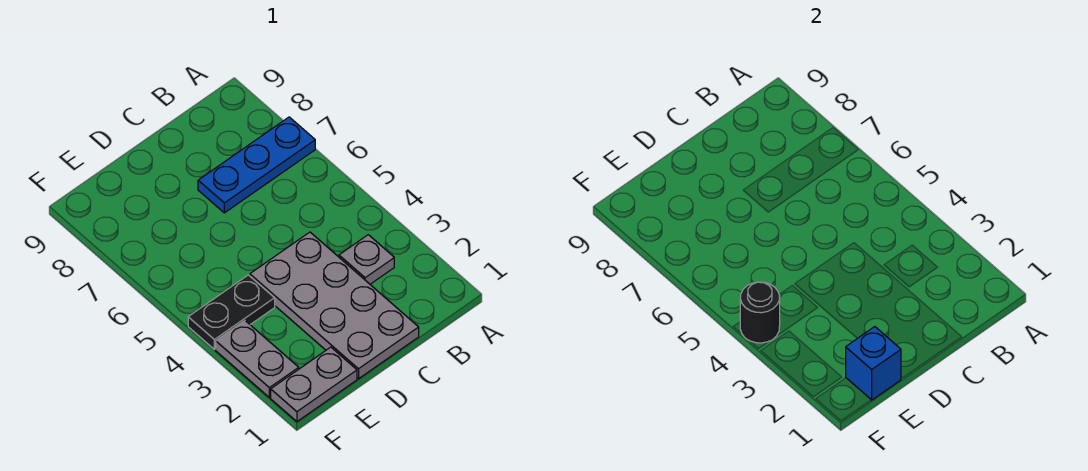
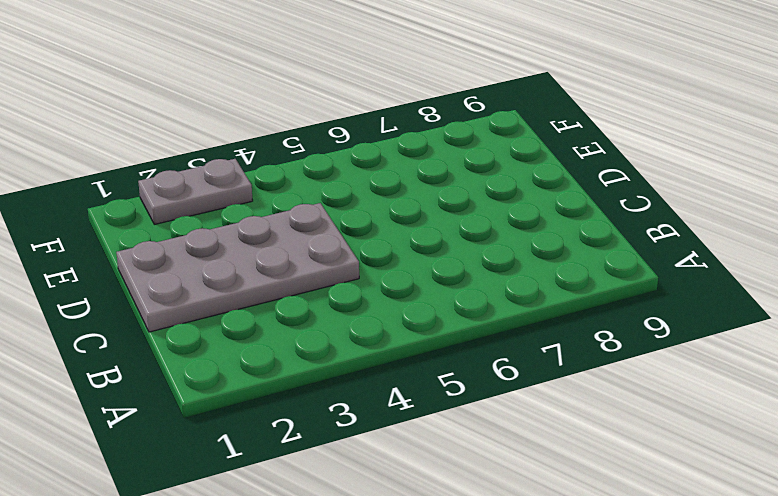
none -> blue 1x3 plate [198,117,315,213]
none -> grey 1x1 plate [339,235,394,284]

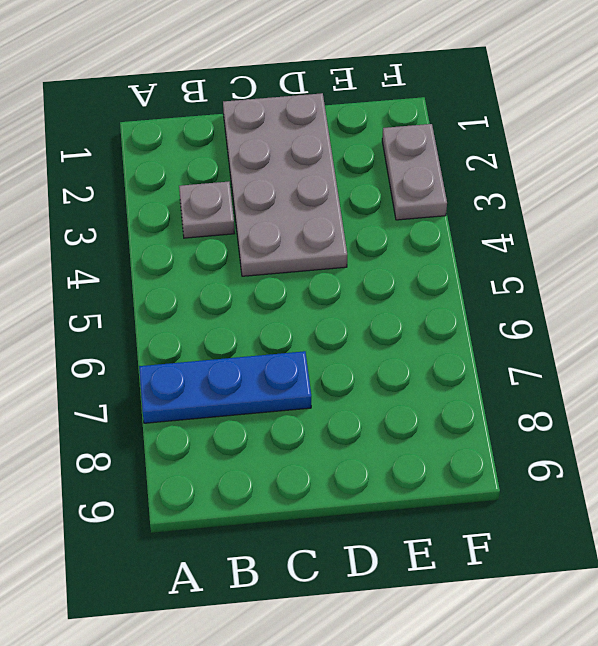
none -> grey 1x2 plate [271,347,357,422]
none -> black 1x2 plate [188,275,275,349]

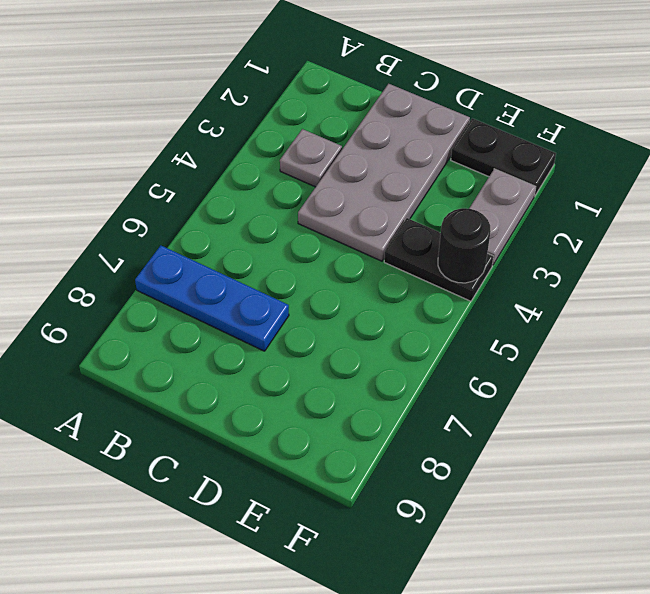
black 1x2 plate [451,118,556,196] -> grey 1x2 plate [271,347,357,422]
none -> blue 1x1 brick [846,327,901,400]

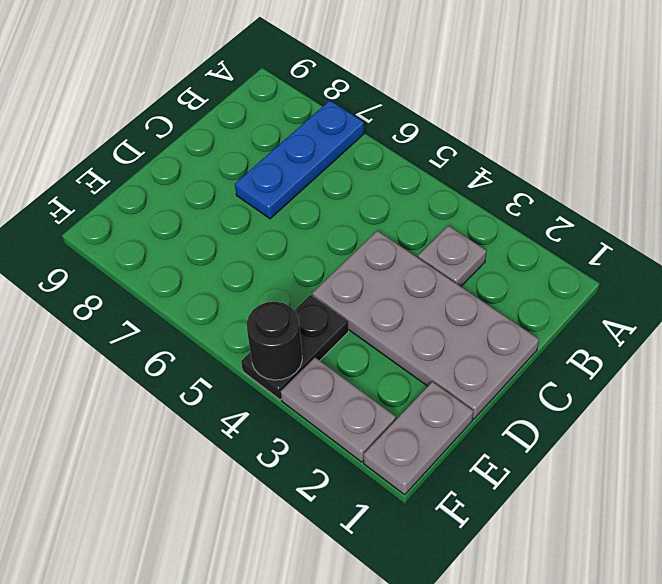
none -> blue 1x1 brick [846,327,901,400]

